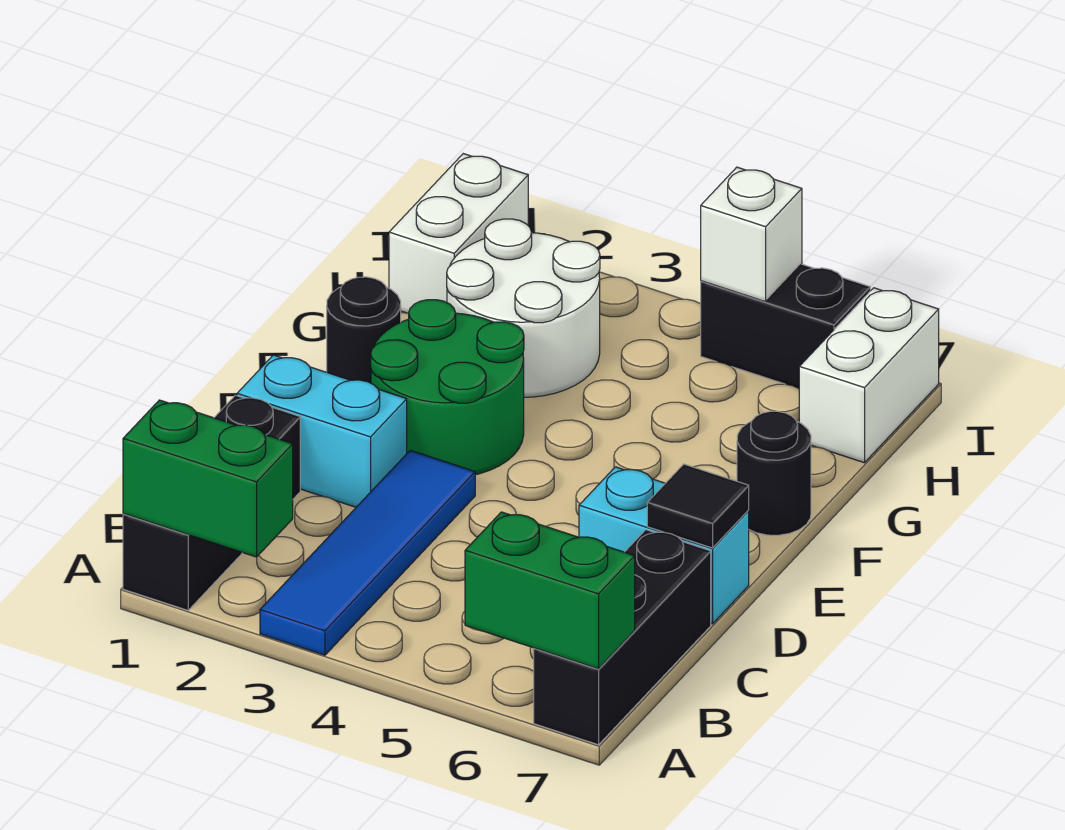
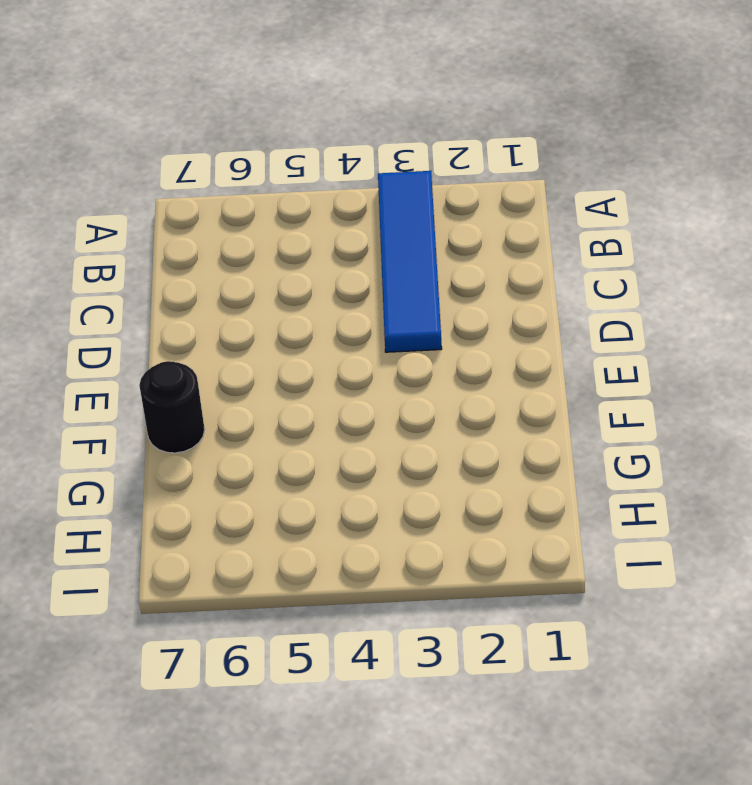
none -> black 1x3 brick [123,395,300,610]
none -> black 1x3 brick [534,530,711,745]
none -> cyan 1x2 brick [237,355,407,507]

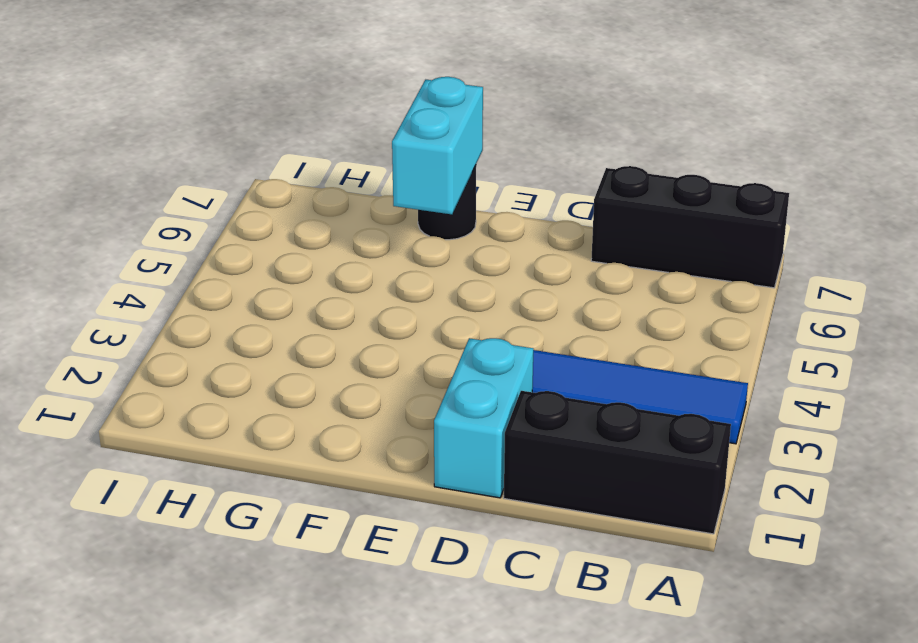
cyan 1x2 brick [392,77,483,214] -> cyan 1x2 brick moved to [579,467,749,624]
none -> green 2x2 round brick [371,300,524,475]
none -> black 1x1 round brick [327,277,401,383]
none -> white 2x2 round brick [447,219,600,397]

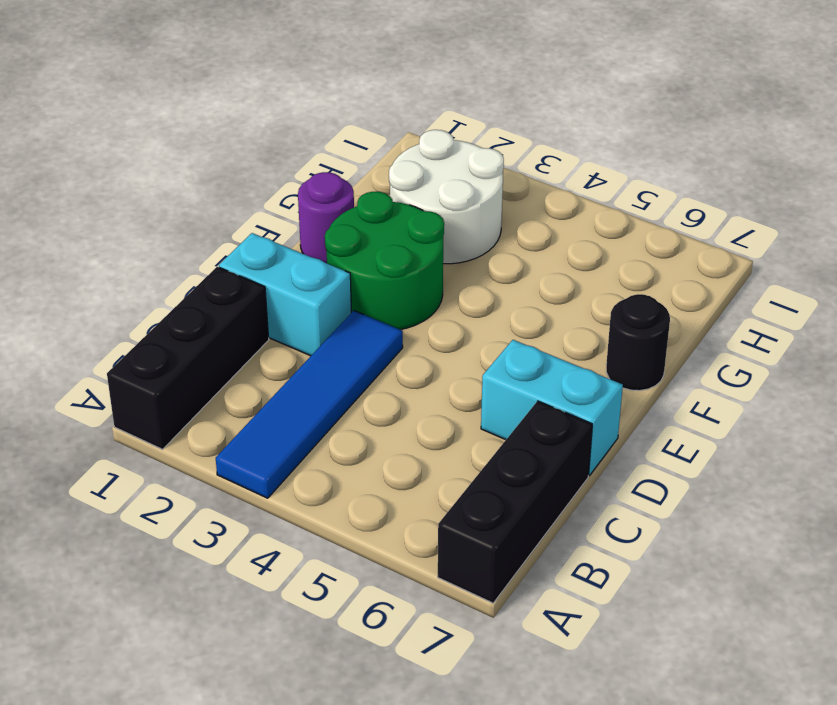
purple 1x1 round brick [298,172,354,263] -> black 1x1 round brick [327,277,401,383]
none -> white 1x2 brick [389,154,528,313]
none -> white 1x2 brick [799,288,939,463]
none -> black 1x2 brick [701,264,870,388]

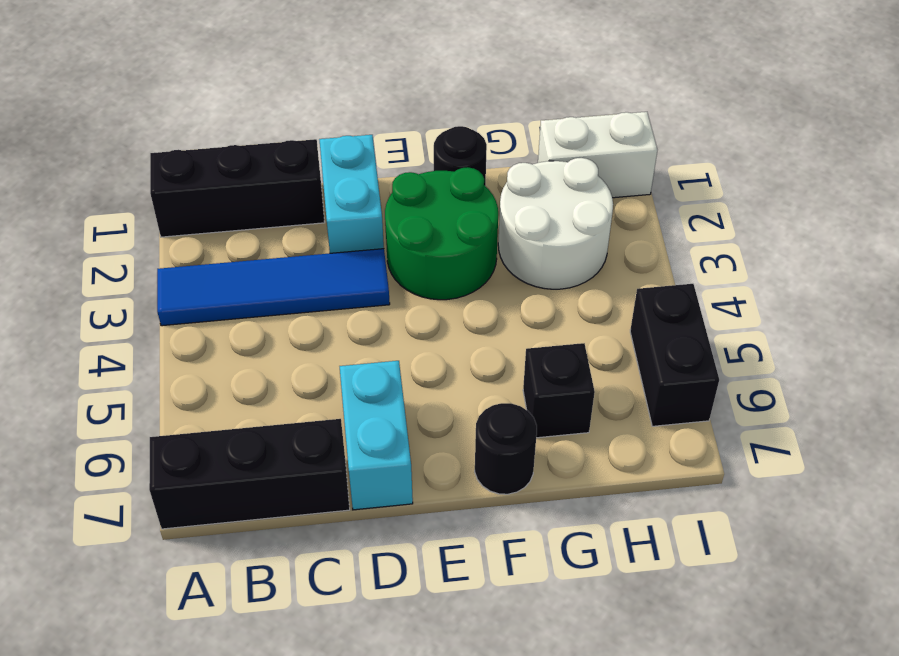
black 1x1 brick [523,343,595,438] -> none
none -> white 1x2 brick [799,288,939,463]
none -> green 1x2 brick [123,400,293,557]
none -> green 1x2 brick [465,512,635,669]

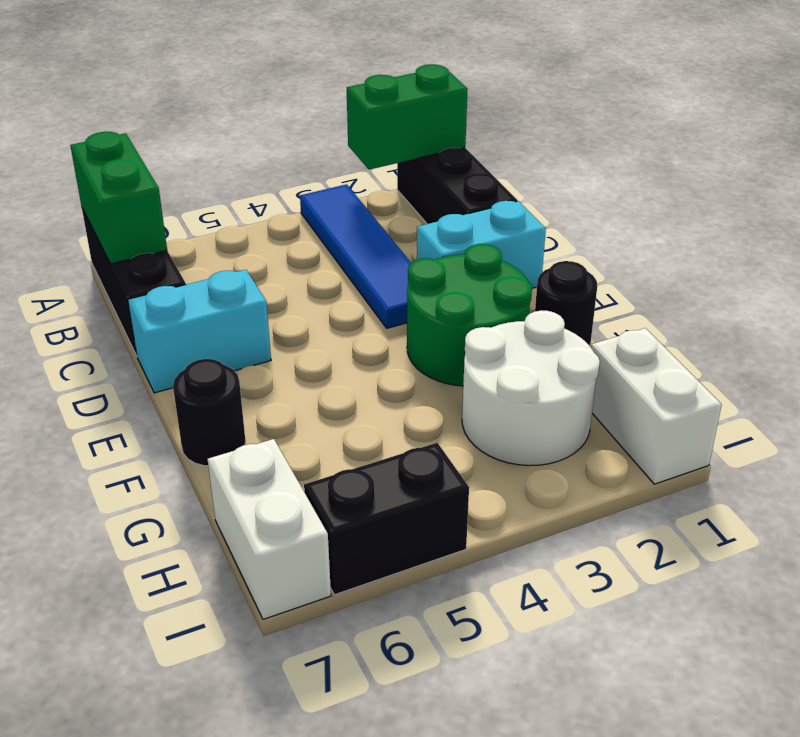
green 1x2 brick [70,132,167,264] -> green 1x2 brick turned to [465,512,635,669]
none -> black 1x1 tile [647,464,749,548]
none -> white 1x1 brick [701,167,802,302]

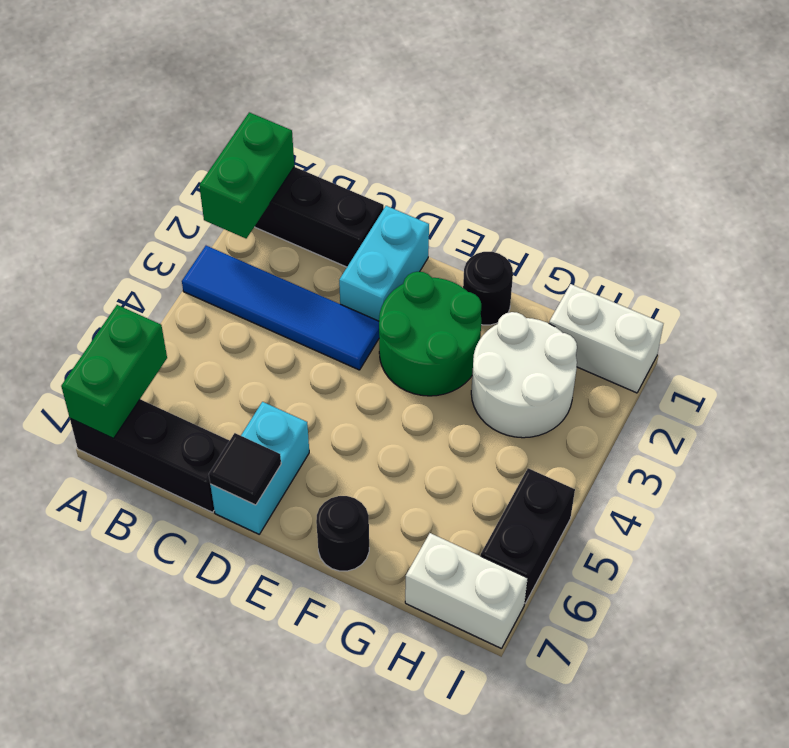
none -> white 1x1 brick [701,167,802,302]

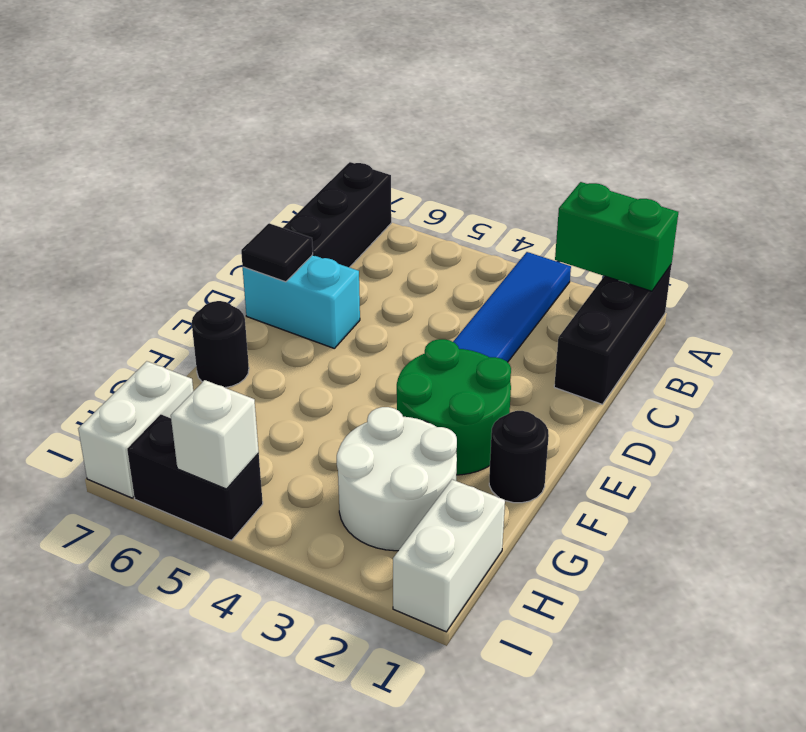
none -> cyan 1x2 brick [237,355,407,507]
none -> green 1x2 brick [465,512,635,669]

